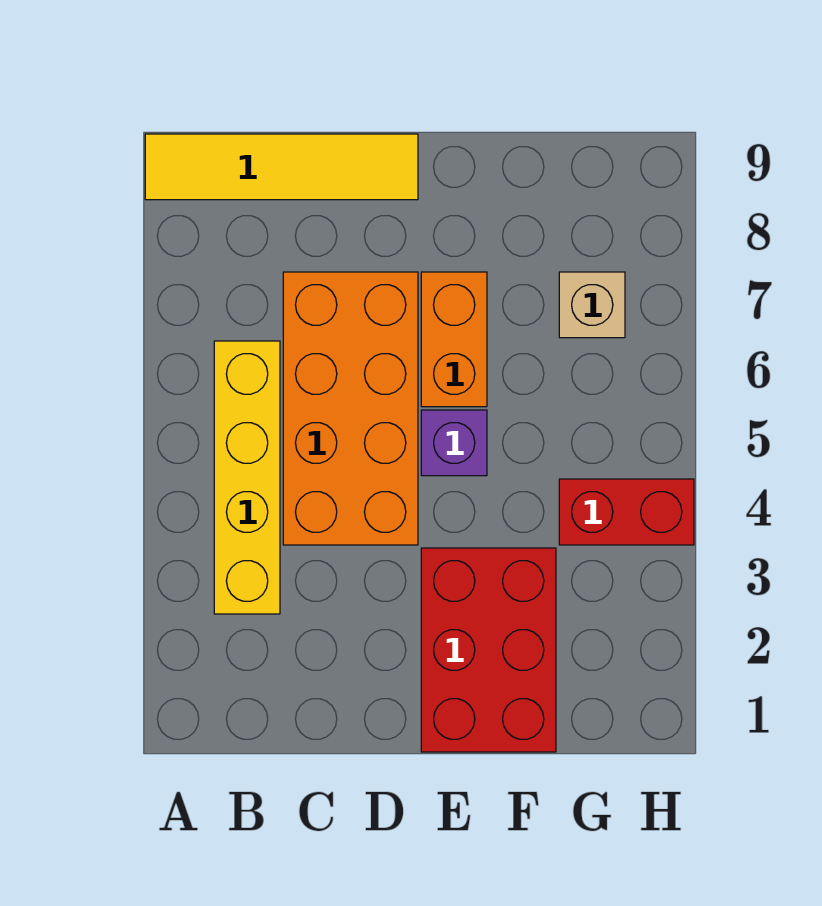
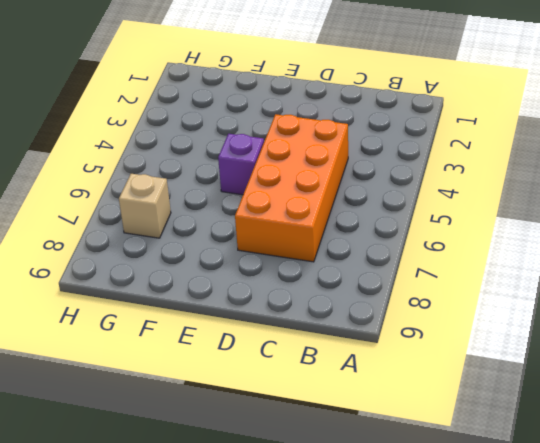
none -> yellow 1x4 tile [145,134,418,200]
none -> yellow 1x4 brick [214,341,280,614]

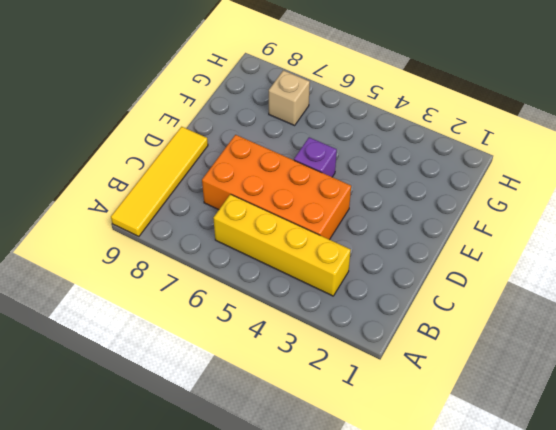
none -> red 2x3 brick [421,548,556,752]
none -> orange 1x2 brick [421,272,487,407]

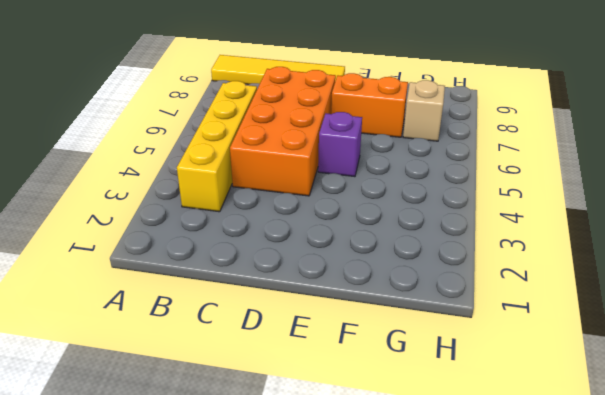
orange 1x2 brick [331,73,408,137] -> orange 1x2 brick turned to [421,272,487,407]
none -> red 2x3 brick [421,548,556,752]
none -> red 1x2 brick [559,479,694,545]

